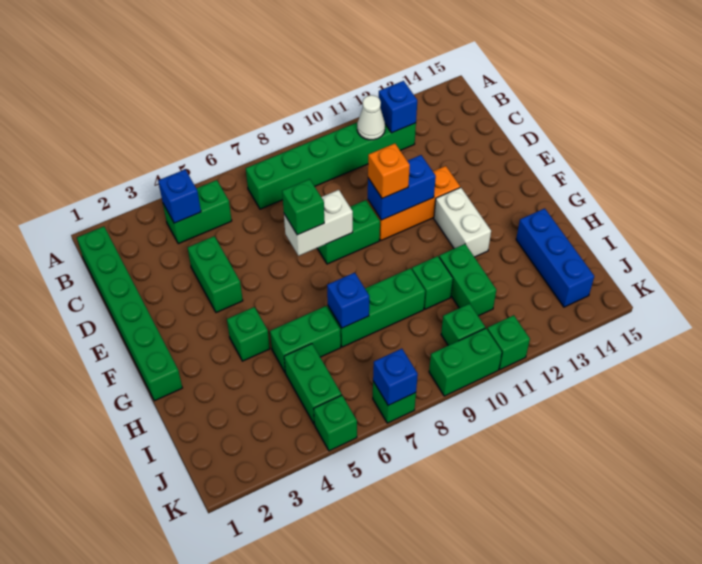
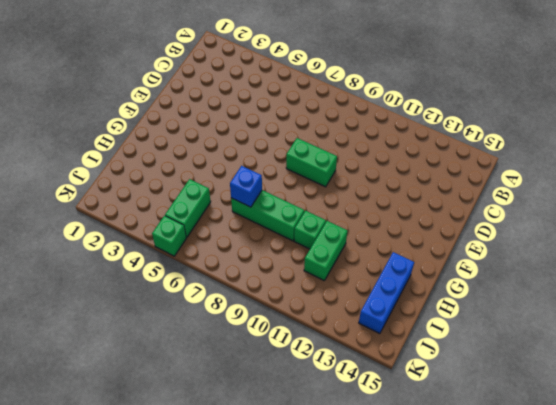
none -> green 1x6 brick [77,226,182,401]
none -> green 1x2 brick [163,180,232,244]
none -> green 1x6 brick [246,123,416,209]

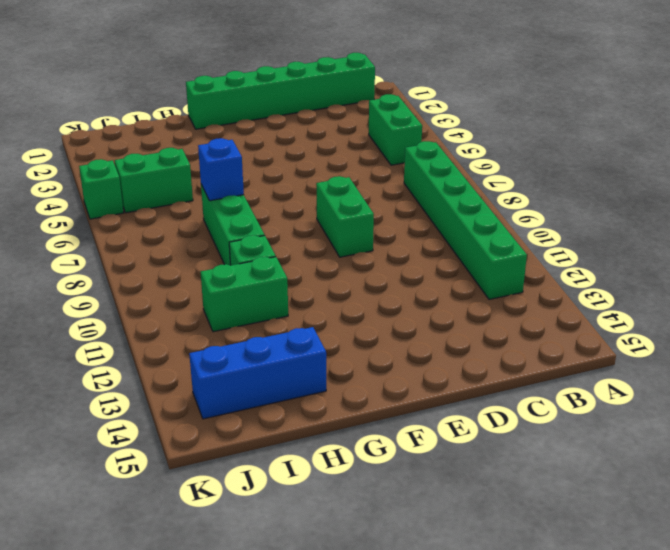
none -> green 1x2 brick [188,236,243,313]
none -> orange 1x3 brick [368,166,460,240]
none -> white 1x2 brick [434,187,491,257]

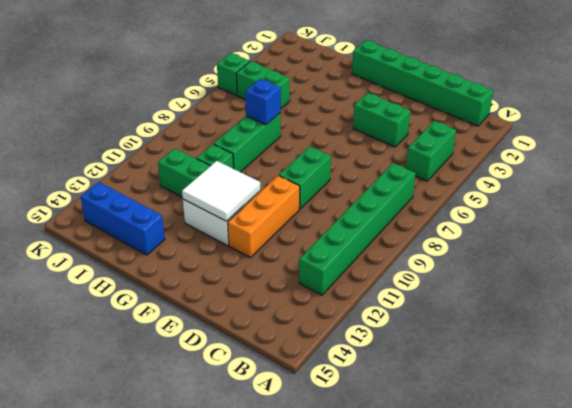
white 2x2 tile [182,161,260,221] -> none
none -> green 1x1 brick [227,307,270,361]
none -> green 1x2 brick [270,306,341,373]
none -> green 1x1 brick [441,304,485,346]

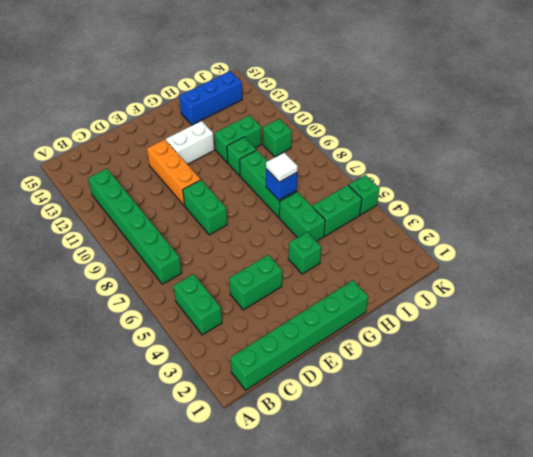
white 1x1 tile [266,153,298,182] -> none
none -> green 1x1 brick [373,381,416,423]
none -> green 1x2 brick [429,328,502,396]
none -> green 1x1 brick [487,315,530,370]

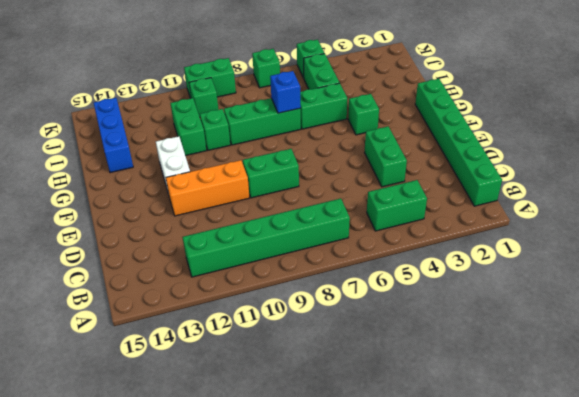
none -> green 1x1 brick [487,315,530,370]
none -> blue 1x1 brick [158,170,201,223]
none -> white 1x1 cone [357,95,385,140]

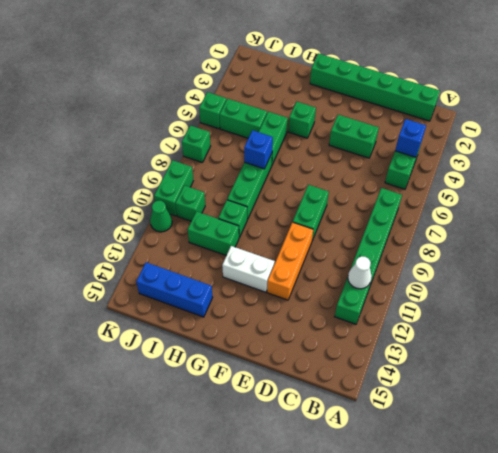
green 1x1 cone [150,201,172,232] -> green 1x1 brick [487,315,530,370]
none -> blue 1x1 brick [379,81,417,133]
none -> white 1x2 brick [284,190,353,256]
none -> blue 1x2 brick [368,155,436,220]

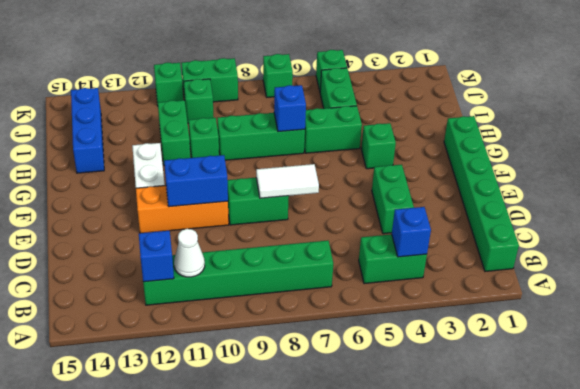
white 1x2 tile [256,164,319,198] -> white 1x2 brick [284,190,353,256]
none -> blue 1x1 brick [373,349,418,405]
none -> green 1x1 brick [282,179,324,235]
none -> orange 1x1 brick [368,143,410,198]

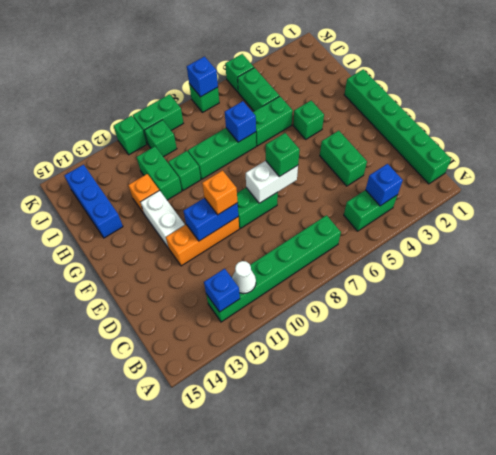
orange 1x1 brick [128,174,159,213] -> none

